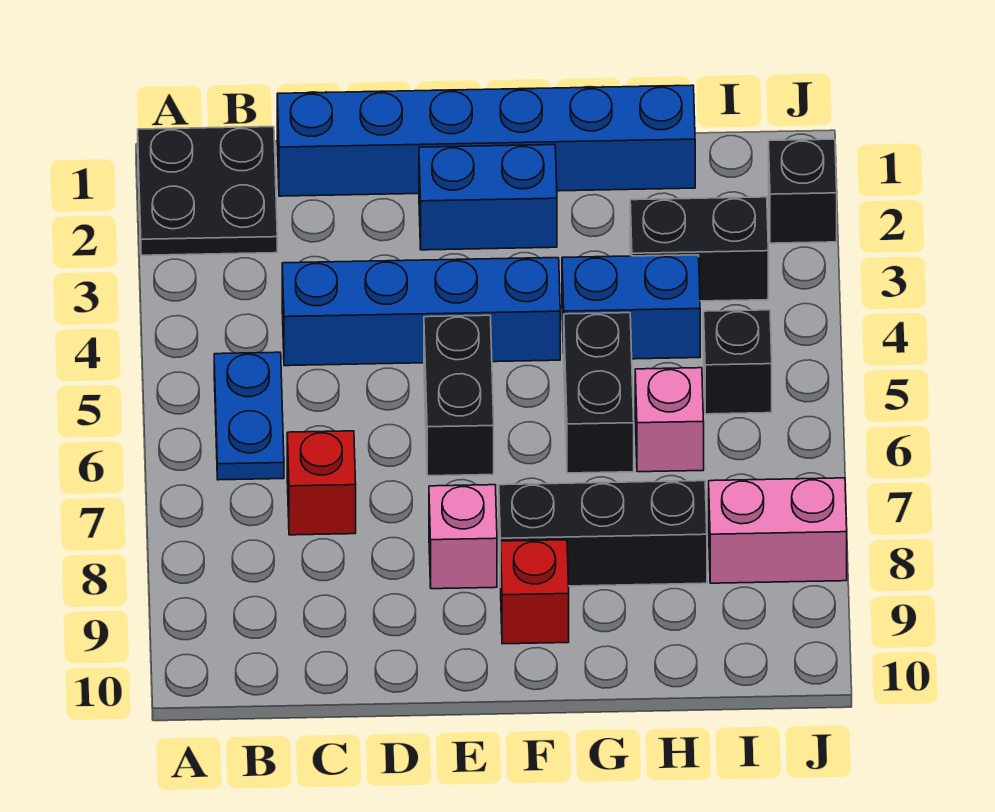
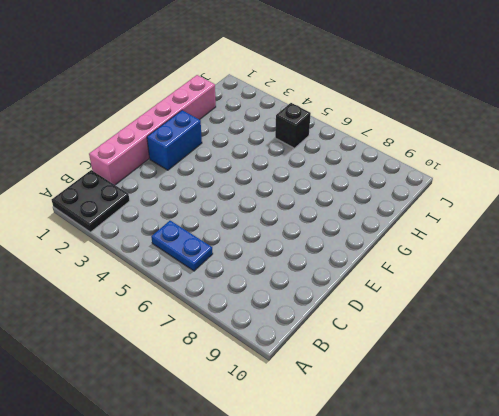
pink 1x6 brick [89,75,216,185] -> blue 1x6 brick [277,85,695,196]
none -> blue 1x4 brick [282,258,560,366]
none -> red 1x1 brick [287,431,356,535]
none -> black 1x2 brick [424,315,494,476]

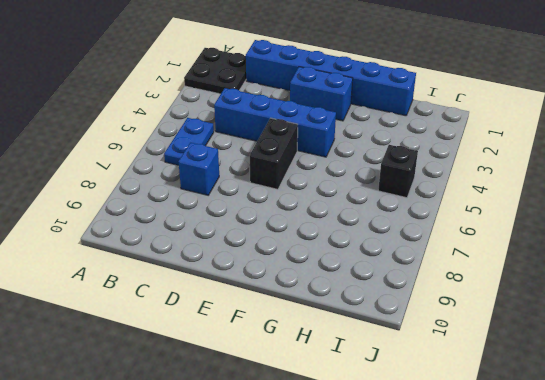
blue 1x1 brick [178,143,219,195] -> red 1x1 brick [287,431,356,535]
none -> pink 1x1 brick [429,485,497,589]
none -> black 1x3 brick [499,481,707,587]
none -> red 1x1 brick [501,540,569,644]

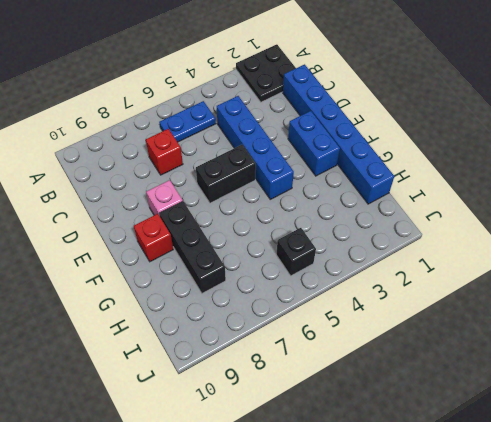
none -> blue 1x2 brick [562,255,700,359]
none -> black 1x2 brick [564,313,634,473]
none -> black 1x2 brick [630,197,768,301]

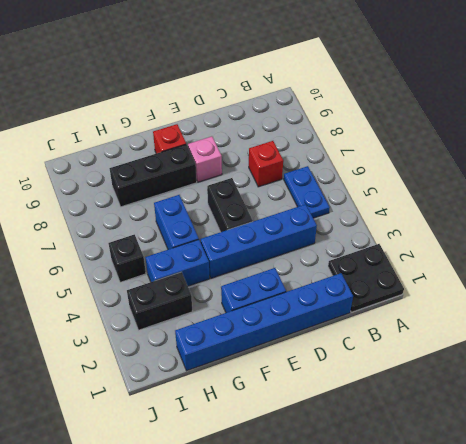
blue 1x2 brick [154,195,199,249] -> black 1x2 brick [564,313,634,473]
none -> pink 1x1 brick [635,368,704,472]
none -> pink 1x2 brick [709,478,847,583]
none -> black 1x1 brick [769,139,837,243]

